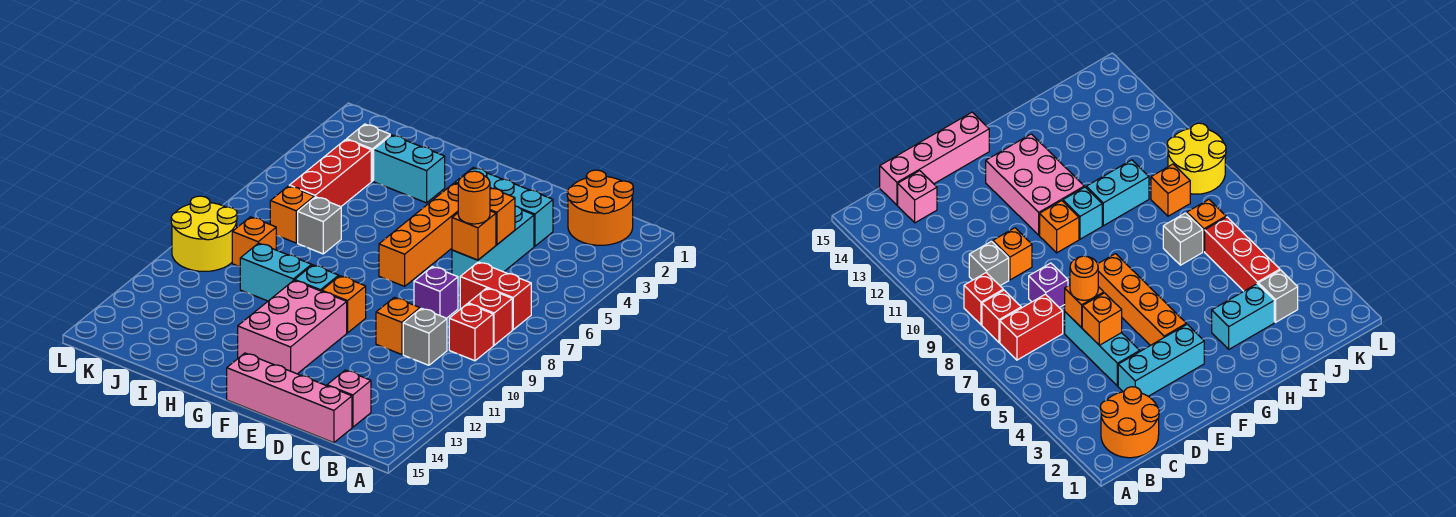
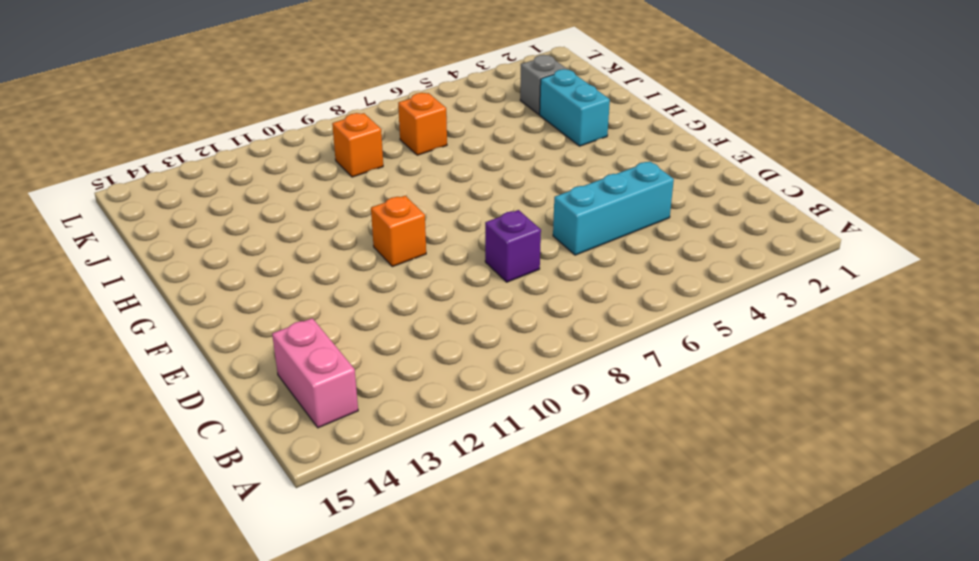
pink 1x2 brick [272,318,358,428] -> pink 1x1 brick [327,370,371,427]
none -> orange 2x2 round brick [567,170,633,245]
none -> red 1x2 brick [460,262,531,330]
none -> red 1x1 brick [468,288,512,345]

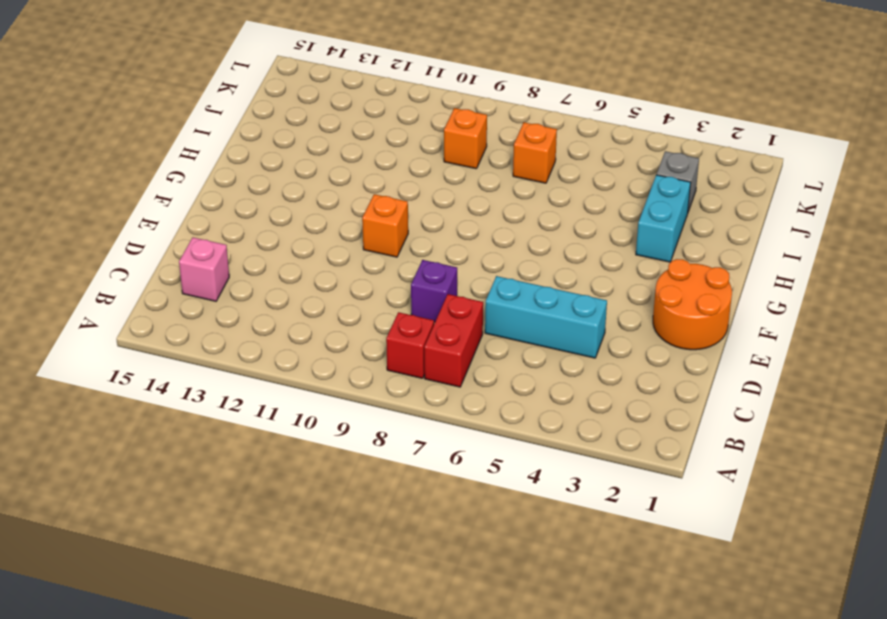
orange 2x2 round brick [653,259,732,350] -> orange 2x2 round brick moved to [567,170,633,245]
none -> red 1x1 brick [449,304,493,361]
none -> grey 1x1 brick [403,308,447,365]
none -> pink 1x4 brick [227,353,352,443]

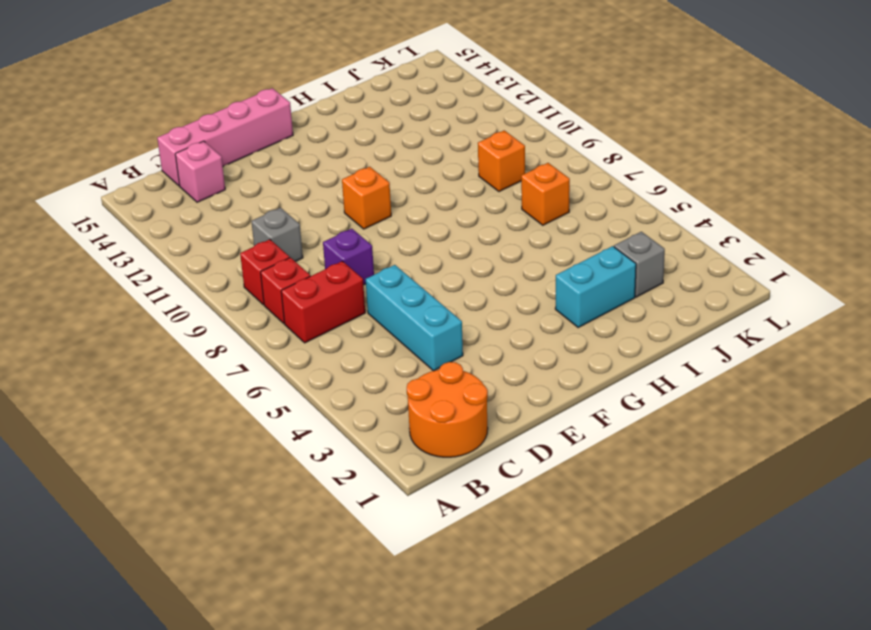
none -> cyan 1x3 brick [455,168,553,246]
none -> orange 1x1 brick [376,297,420,355]
none -> orange 1x4 brick [379,183,458,286]

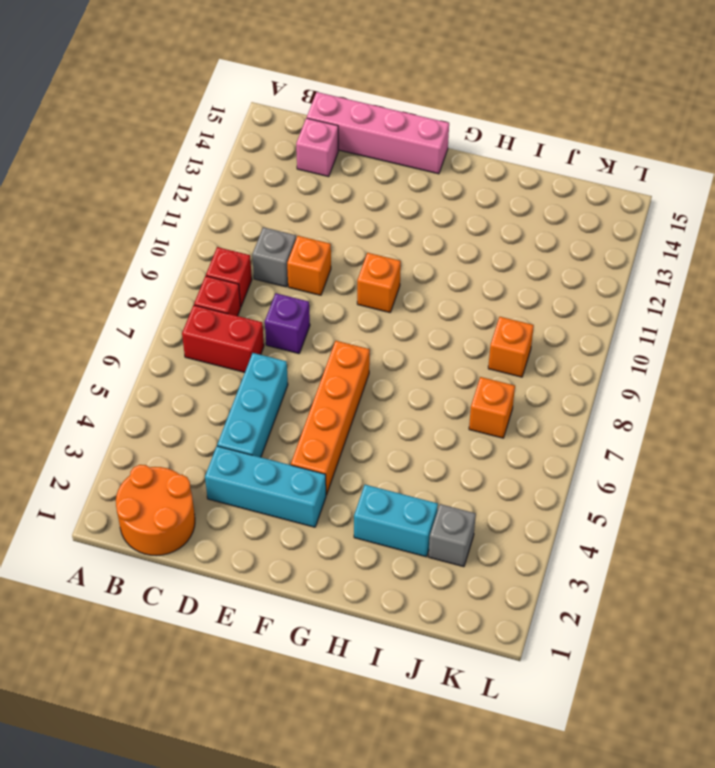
none -> pink 2x3 brick [238,280,347,374]
none -> cyan 1x1 brick [295,265,339,291]
none -> cyan 1x2 brick [240,243,312,301]

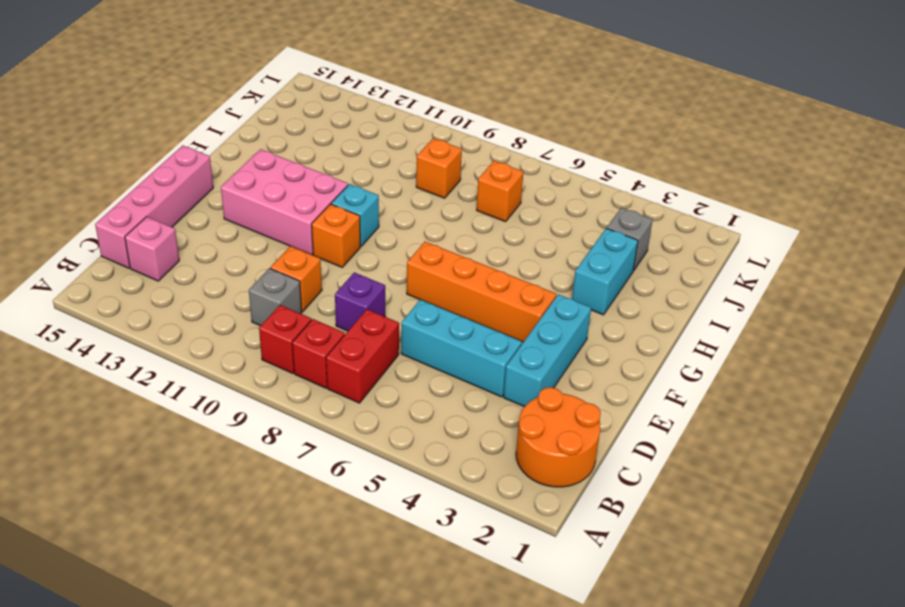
none -> cyan 1x2 brick [240,243,312,301]
none -> grey 1x1 brick [298,197,341,254]
none -> red 1x3 brick [289,140,371,207]

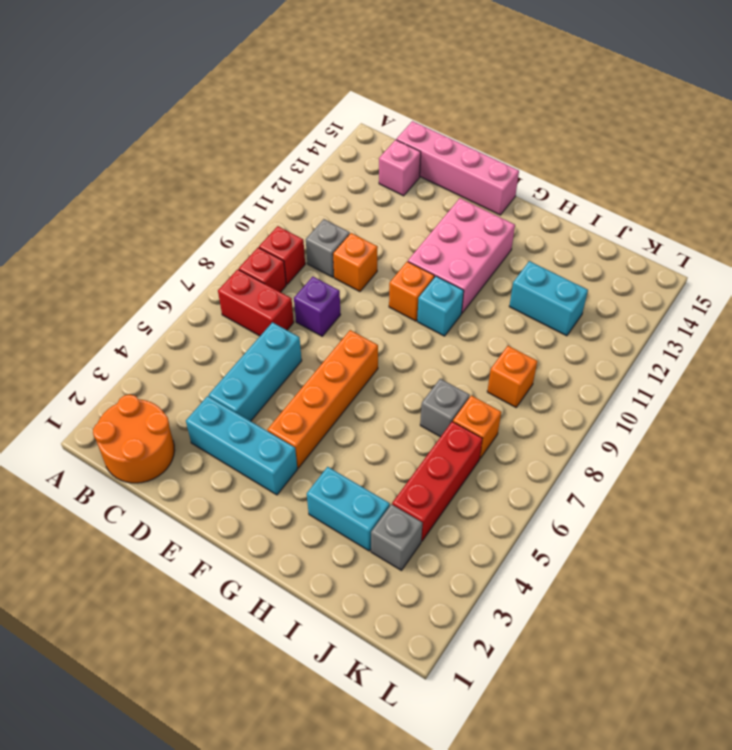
cyan 1x2 brick [509,261,588,336] -> cyan 1x2 brick moved to [240,243,312,301]
none -> yellow 2x2 round brick [171,196,237,271]
none -> orange 1x1 brick [490,188,515,245]
none -> orange 1x1 brick [452,211,496,260]

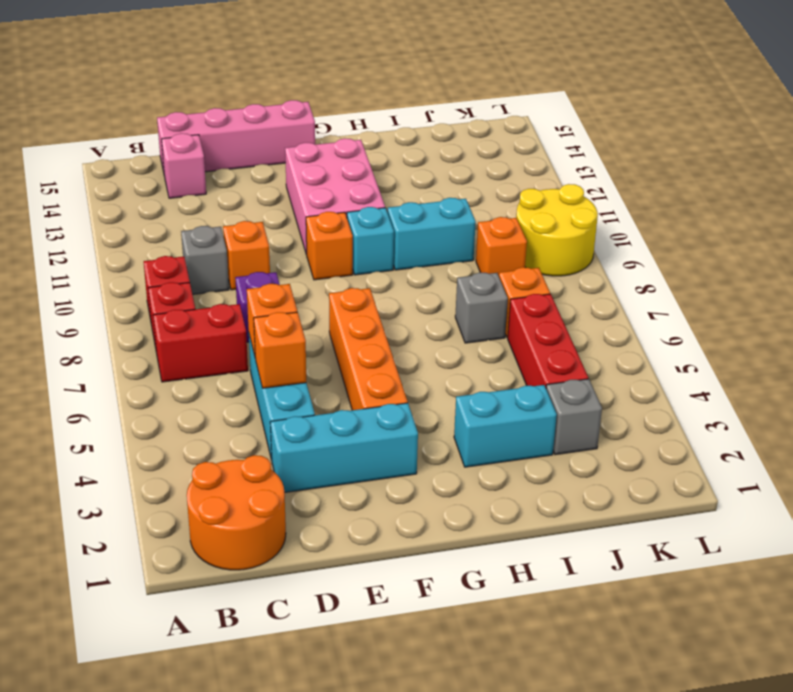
none -> orange 1x1 round brick [458,171,490,224]

